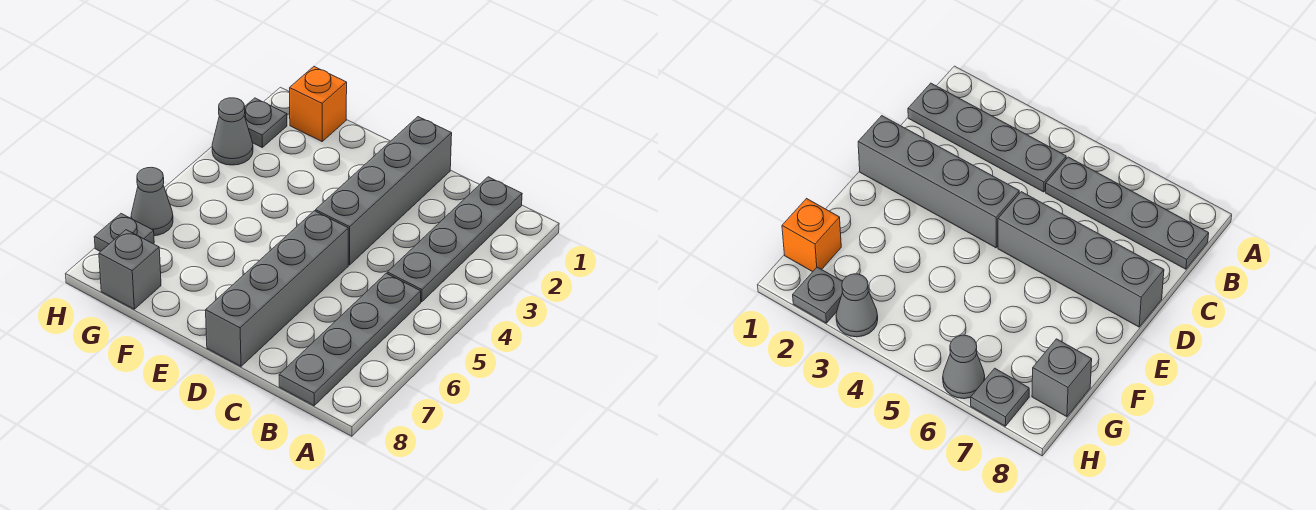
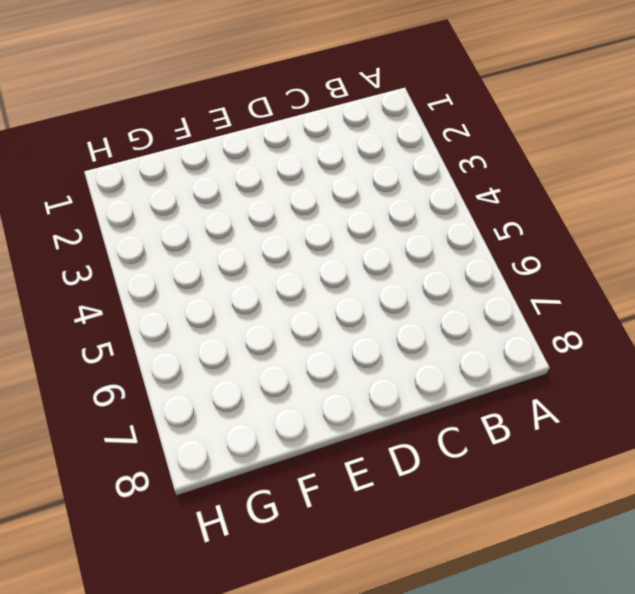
none -> grey 1x4 plate [387,177,522,302]
none -> grey 1x4 plate [279,273,421,405]

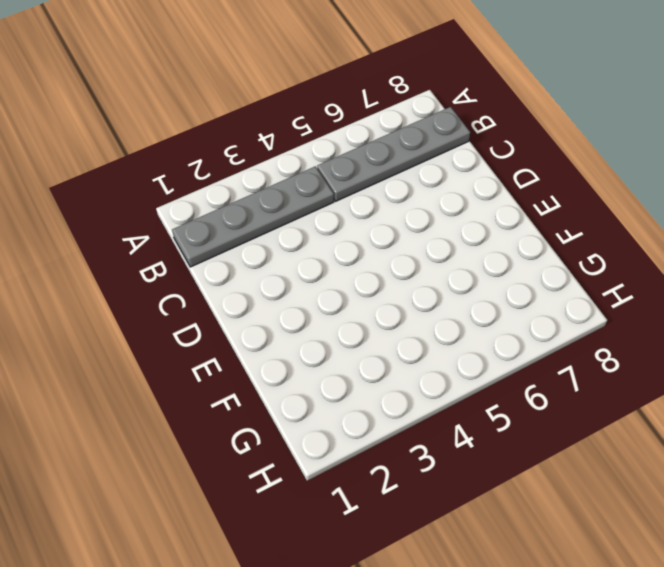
none -> grey 1x4 brick [316,117,452,265]
none -> grey 1x4 brick [206,211,348,366]

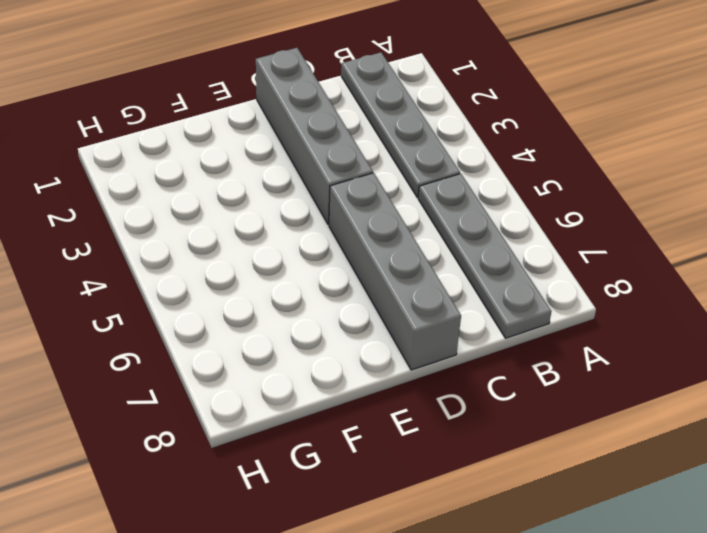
none -> orange 1x1 brick [290,67,347,141]
none -> grey 1x1 brick [99,230,161,309]

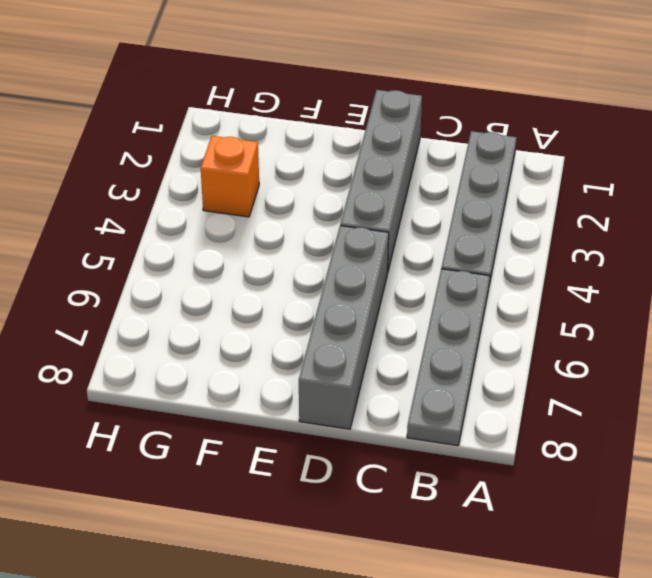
orange 1x1 brick [201,136,259,217] -> orange 1x1 brick moved to [290,67,347,141]
none -> grey 1x1 brick [99,230,161,309]
none -> grey 1x1 plate [244,98,287,148]

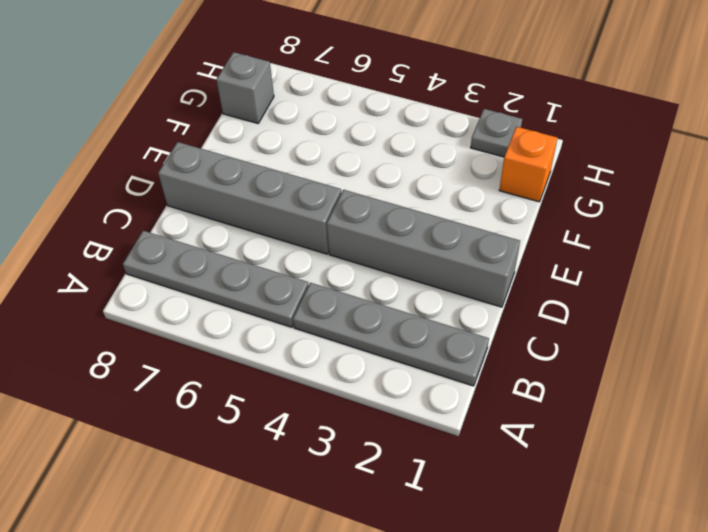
none -> grey 1x1 cone [212,98,253,165]
none -> grey 1x1 cone [131,167,173,236]

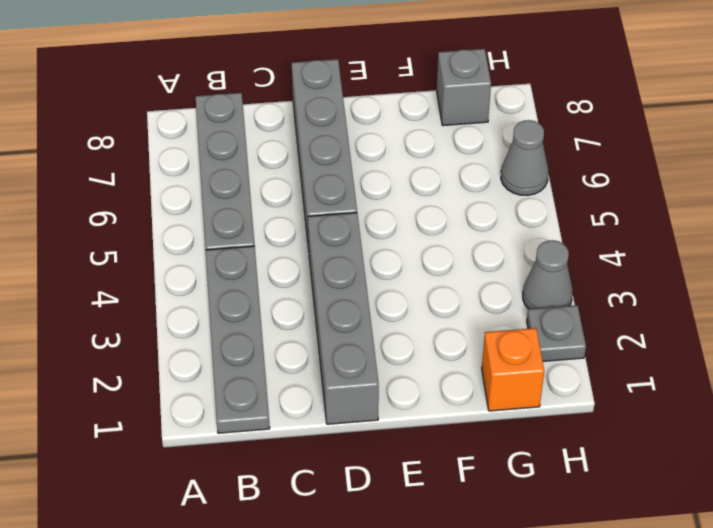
none -> grey 1x1 plate [94,214,154,252]

